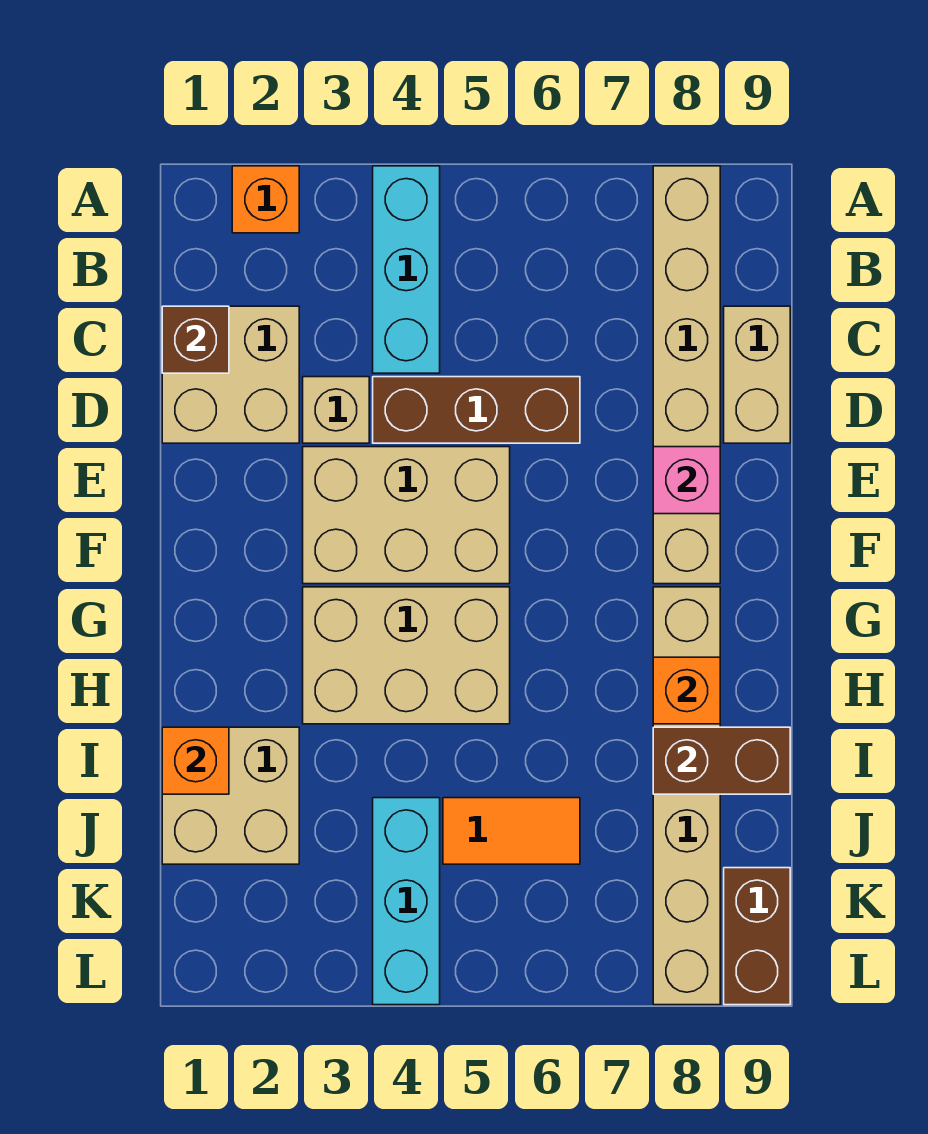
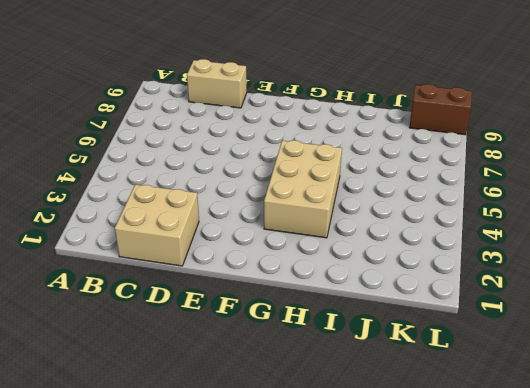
none -> orange 1x1 brick [232,166,299,233]
none -> cyan 1x3 brick [373,166,440,373]
none -> tan 1x6 brick [653,166,720,584]

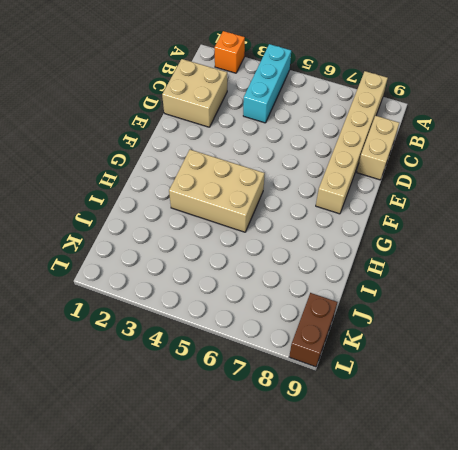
none -> tan 1x1 brick [303,377,369,443]
none -> brown 1x3 brick [373,377,580,443]
none -> tan 2x3 brick [303,447,510,584]

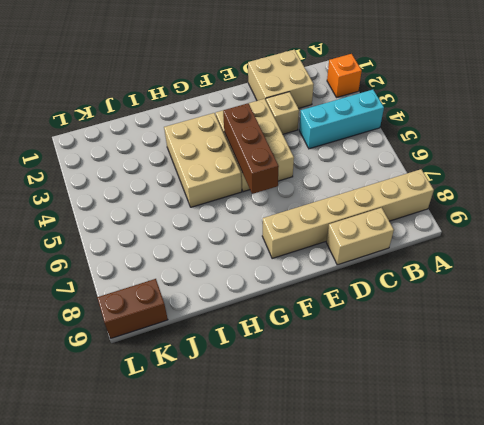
brown 1x3 brick [223,103,279,194] -> brown 1x3 brick moved to [373,377,580,443]
none -> tan 1x6 brick [653,587,720,1005]
none -> tan 2x2 brick [162,727,299,864]
none -> cyan 1x3 brick [373,798,440,1005]

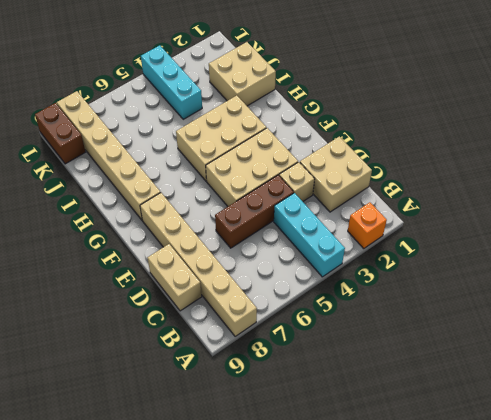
none -> orange 1x2 tile [443,798,580,864]
none -> brown 1x1 brick [162,306,229,373]
none -> pink 1x1 brick [653,447,720,514]

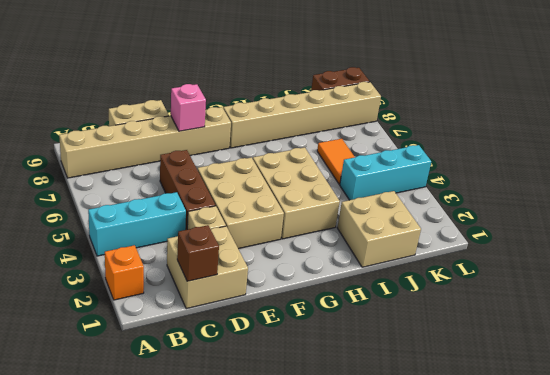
none -> orange 1x1 brick [653,657,720,724]
none -> orange 1x1 brick [162,727,229,794]
none -> brown 1x2 brick [653,727,790,794]

